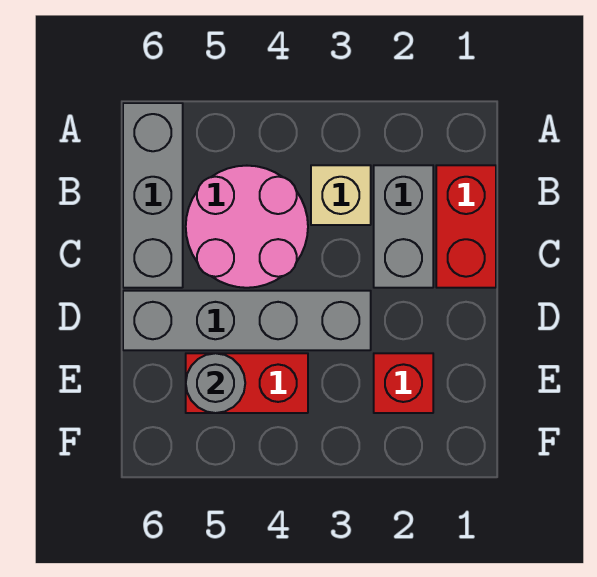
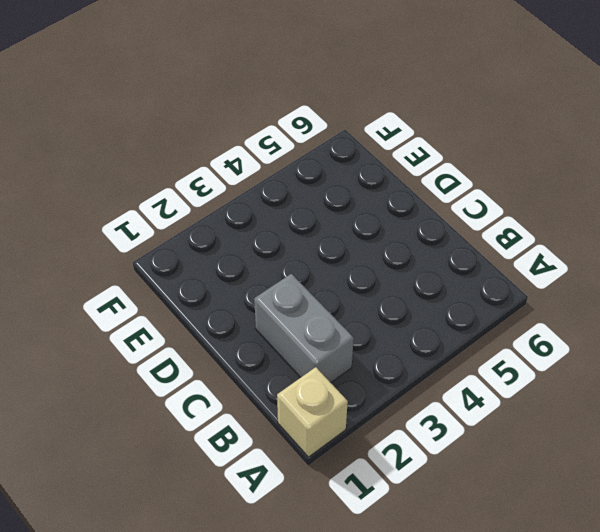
tan 1x1 brick [277,367,348,457] -> tan 1x1 brick moved to [311,165,371,225]
none -> grey 1x3 brick [123,103,183,288]
none -> red 1x2 brick [436,165,496,288]

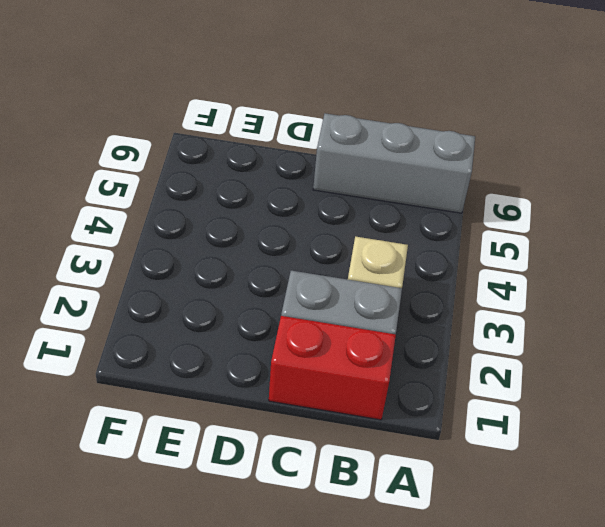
none -> pink 2x2 round brick [186,166,308,288]
none -> grey 1x4 brick [123,291,371,350]

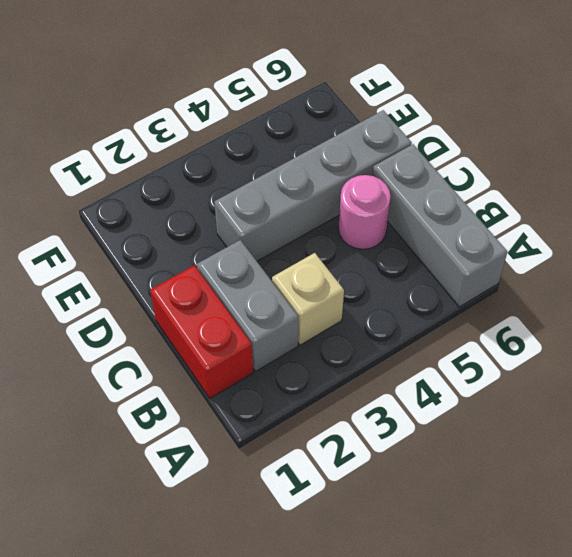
pink 1x1 round brick [338,175,391,249] -> pink 2x2 round brick [186,166,308,288]
none -> red 1x1 brick [374,353,433,413]
none -> red 1x2 brick [186,353,308,413]

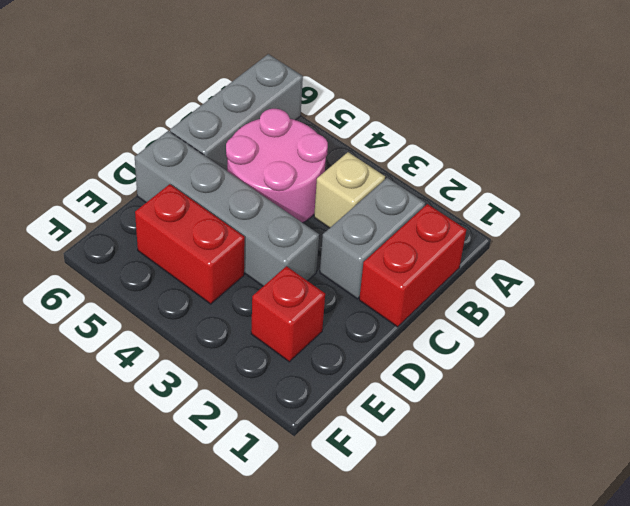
none -> grey 1x1 round brick [186,353,245,413]

